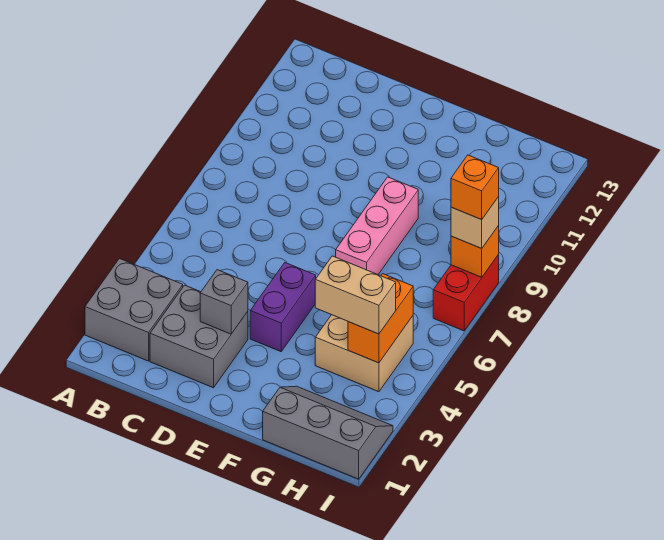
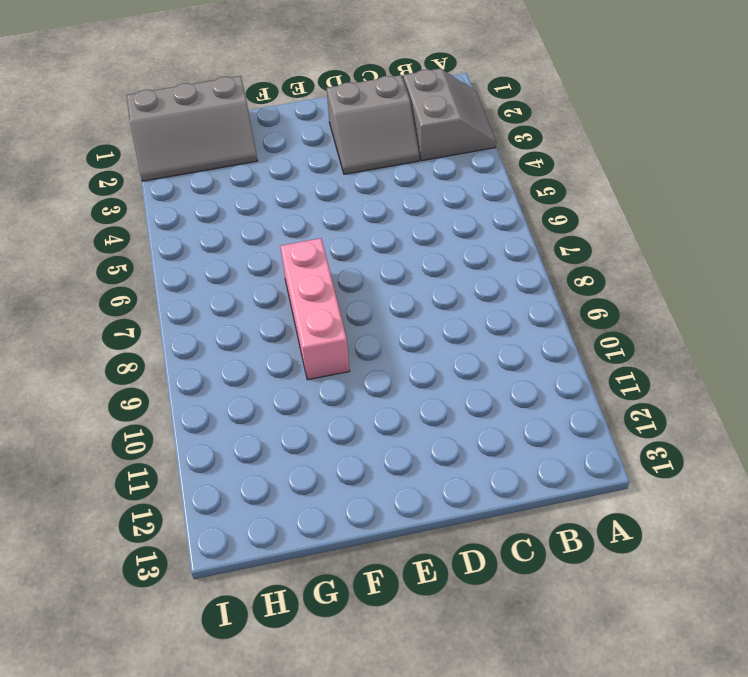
grey 2x2 slope [403,69,496,161] -> grey 2x2 brick [85,259,183,361]
grey 2x2 slope [327,75,419,174] -> grey 2x2 brick [150,285,248,388]
none -> purple 1x2 brick [250,263,316,352]
none -> tan 2x2 brick [315,315,413,392]
none -> red 1x2 brick [433,255,499,331]

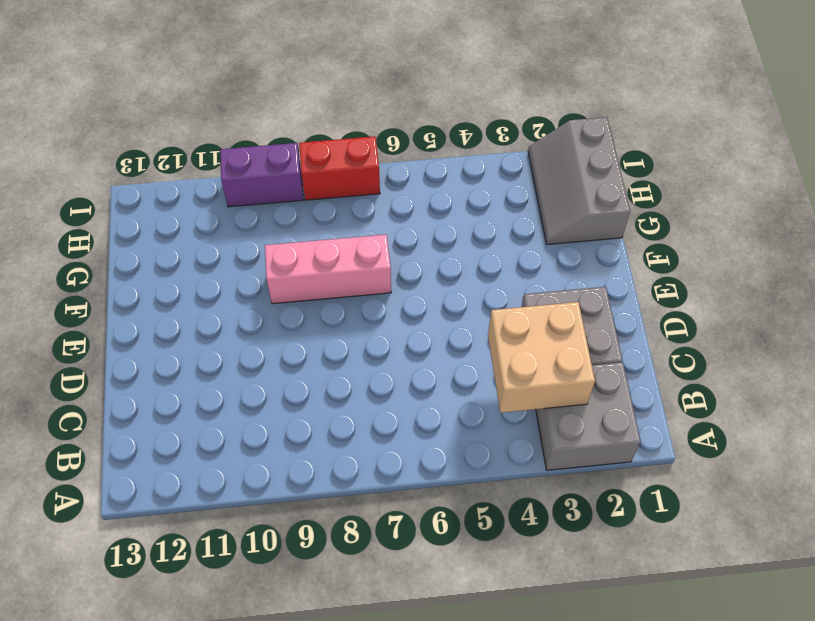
tan 2x2 brick [488,302,595,413] -> tan 2x2 brick moved to [315,315,413,392]
purple 1x2 brick [220,143,303,207] -> purple 1x2 brick moved to [250,263,316,352]
none -> grey 1x1 brick [200,270,248,334]
none -> orange 1x2 brick [348,274,413,363]
none -> orange 1x1 brick [451,226,499,277]

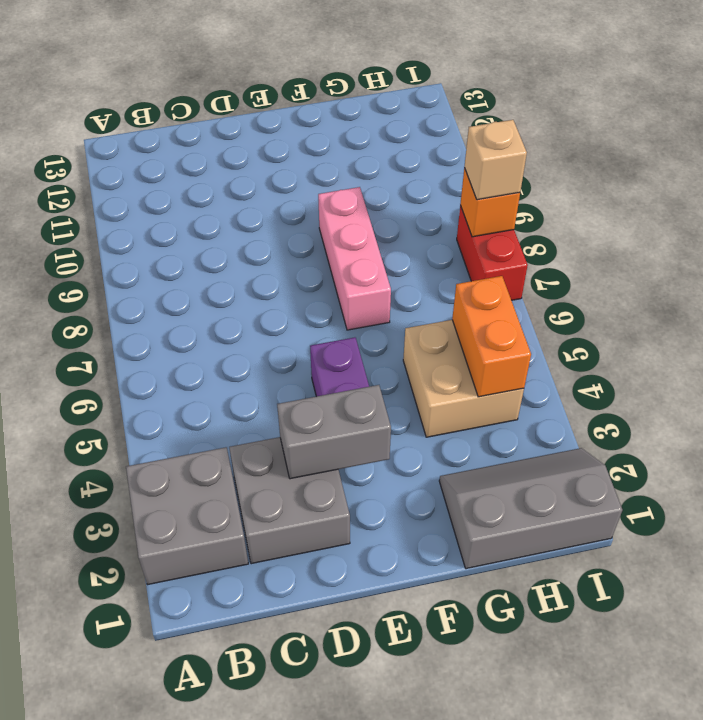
grey 1x2 brick [277,385,391,479] -> grey 1x1 brick [200,270,248,334]
none -> tan 1x2 brick [315,256,396,334]
none -> orange 1x1 brick [451,155,499,220]

